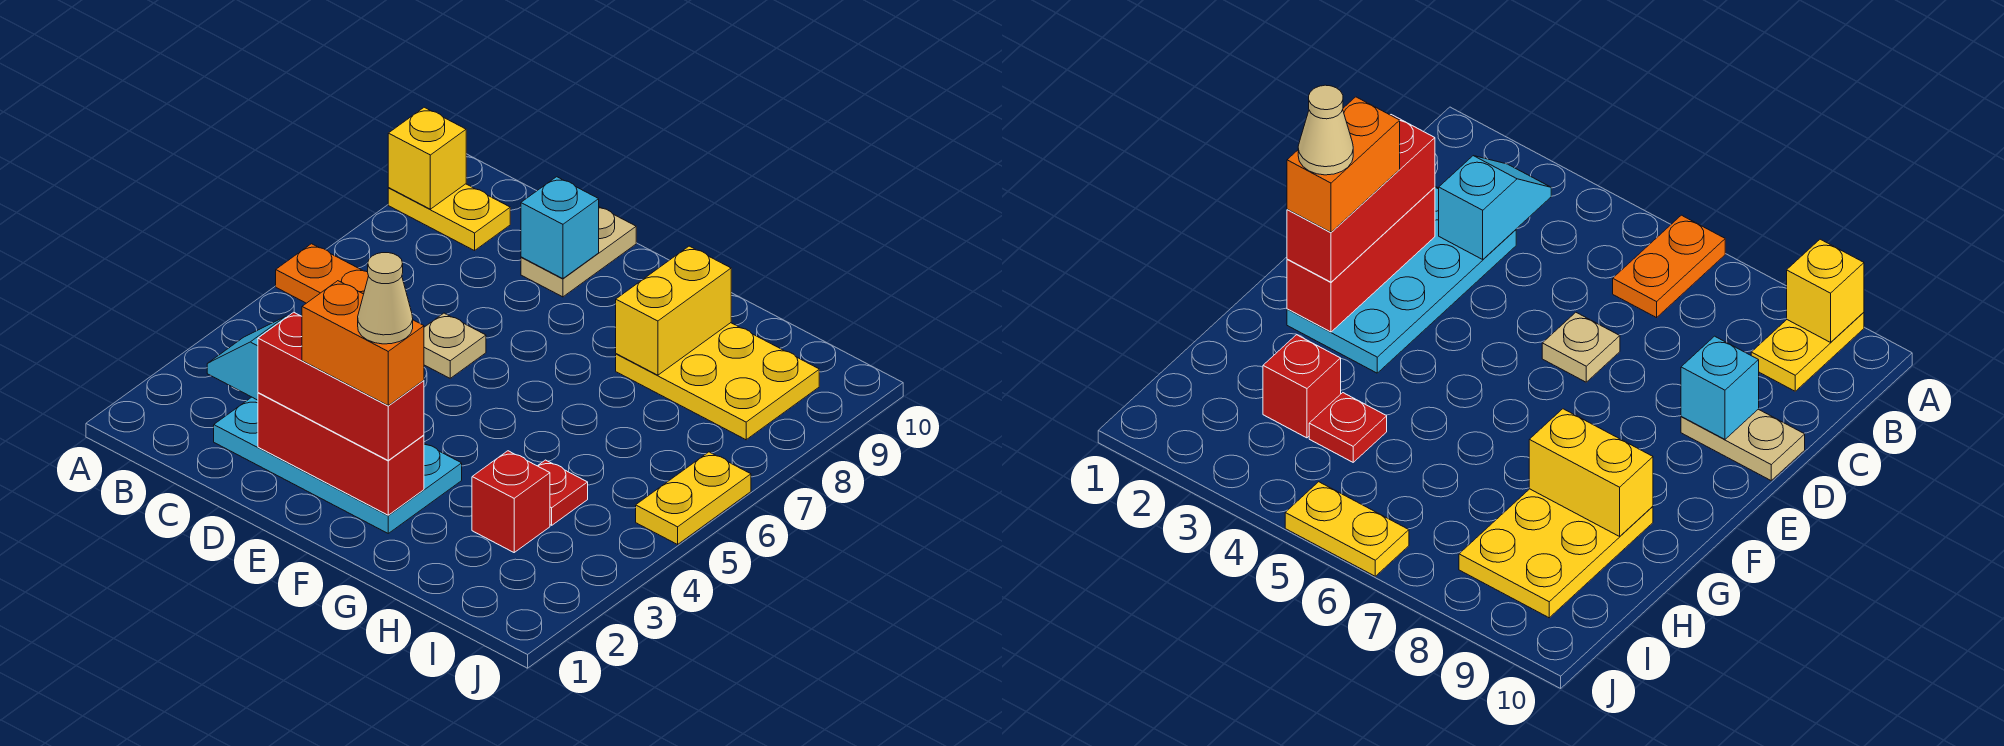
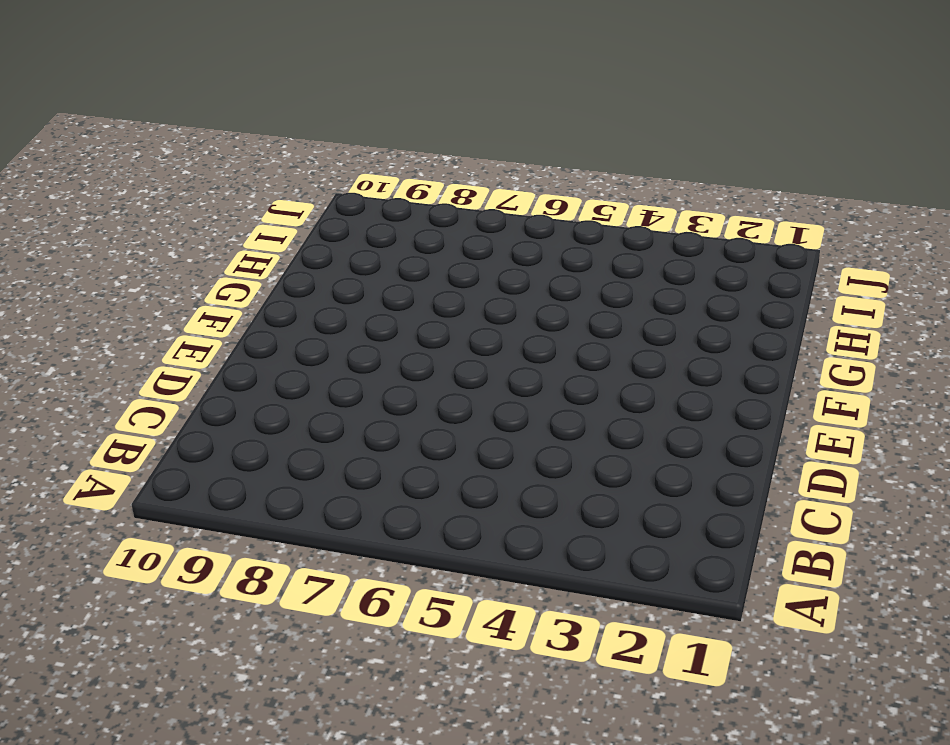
none -> orange 1x2 plate [276,244,368,303]
none -> yellow 1x2 plate [388,184,510,251]
none -> cyan 2x4 plate [214,397,462,533]

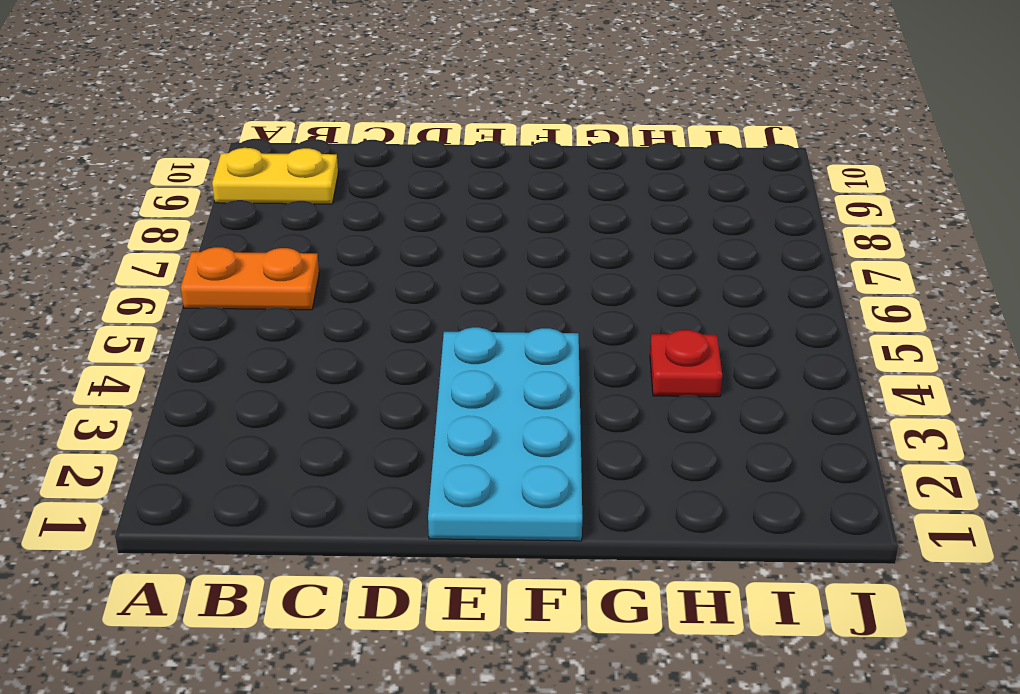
cyan 2x4 plate [428,327,582,541] -> cyan 2x4 plate turned to [214,397,462,533]
none -> tan 1x1 plate [424,313,486,378]
none -> tan 1x2 plate [521,207,636,297]
none -> yellow 2x3 plate [616,323,819,440]

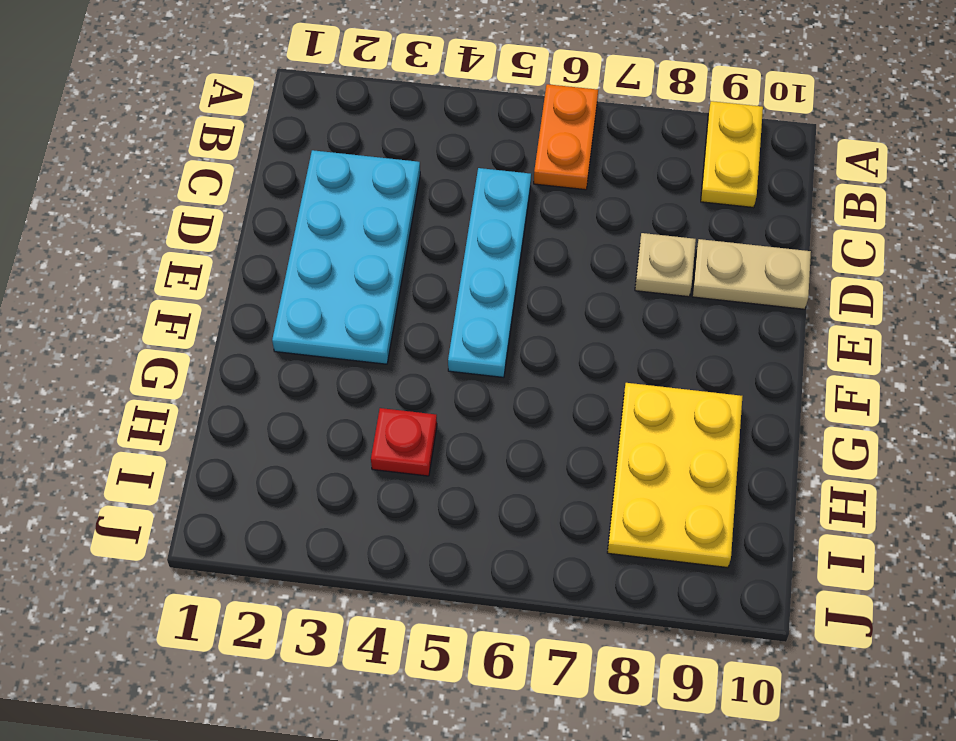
cyan 1x4 plate [448,168,531,377] -> none
tan 1x1 plate [635,233,696,297] -> tan 1x1 plate moved to [424,313,486,378]
none -> red 1x1 brick [472,451,550,552]
none -> yellow 1x2 plate [636,452,751,544]
none -> yellow 1x1 brick [388,107,466,209]

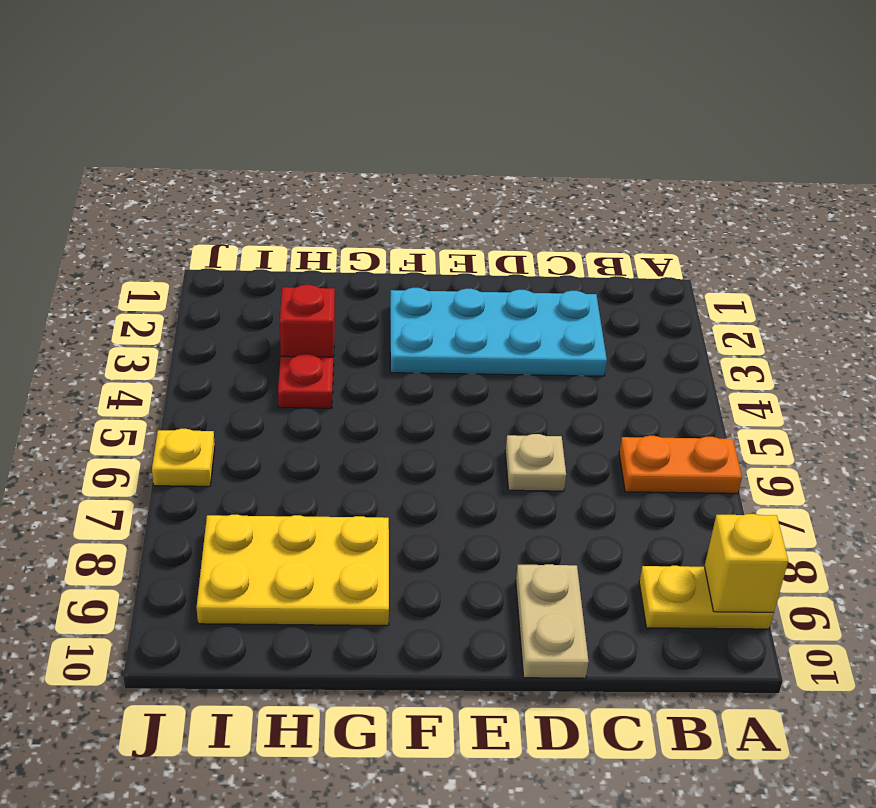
yellow 1x1 plate [152,429,215,486] -> yellow 1x2 plate [636,452,751,544]
none -> cyan 1x2 slope [207,316,287,400]
none -> red 1x3 brick [258,393,424,515]
none -> cyan 1x1 brick [521,177,599,279]

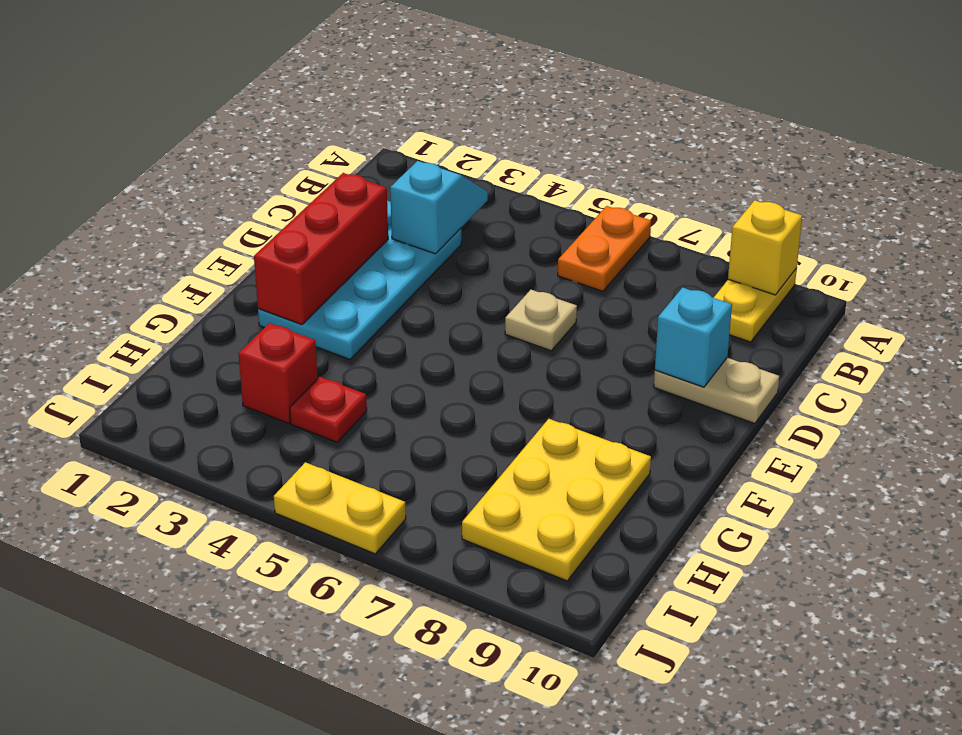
none -> yellow 1x2 brick [616,246,731,375]
none -> red 1x3 brick [258,312,424,460]
none -> orange 1x2 brick [302,281,424,405]

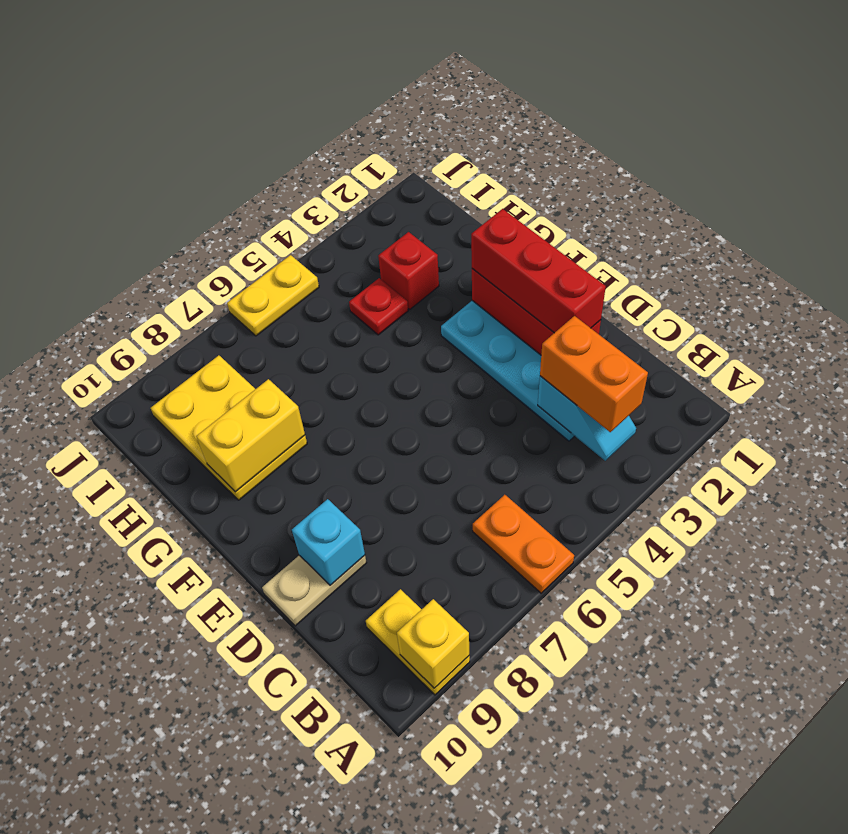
orange 1x2 brick [540,316,648,432] -> orange 1x2 brick moved to [302,281,424,405]
none -> tan 1x1 plate [424,313,486,378]
none -> tan 1x1 cone [358,253,413,344]

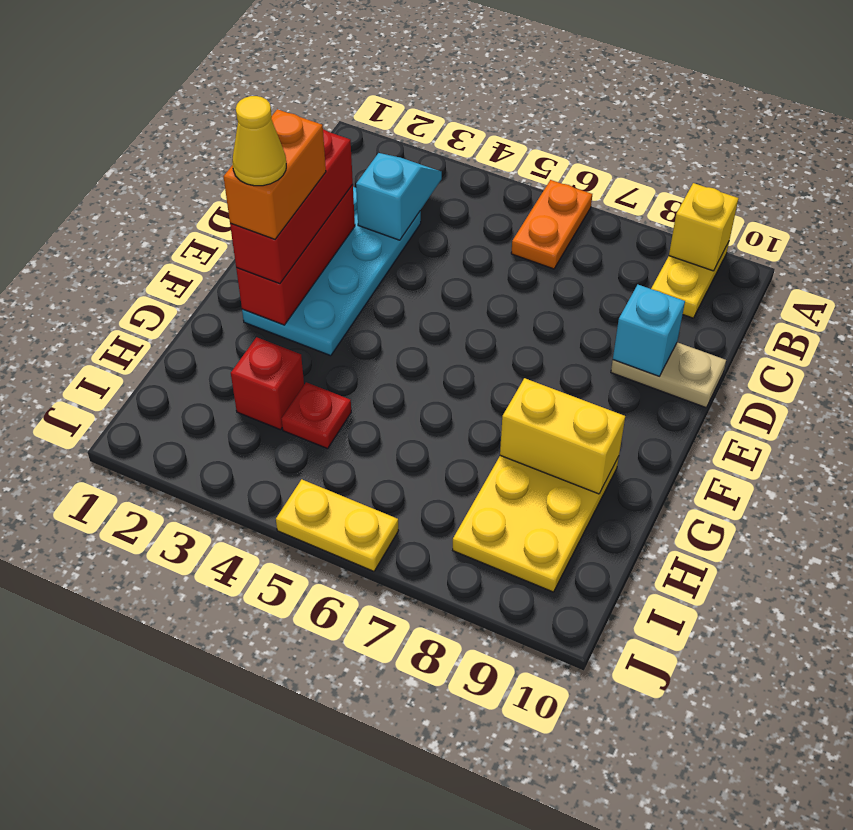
yellow 1x1 cone [232,96,286,186] -> tan 1x1 cone [358,253,413,344]
none -> tan 1x1 plate [424,313,486,378]

